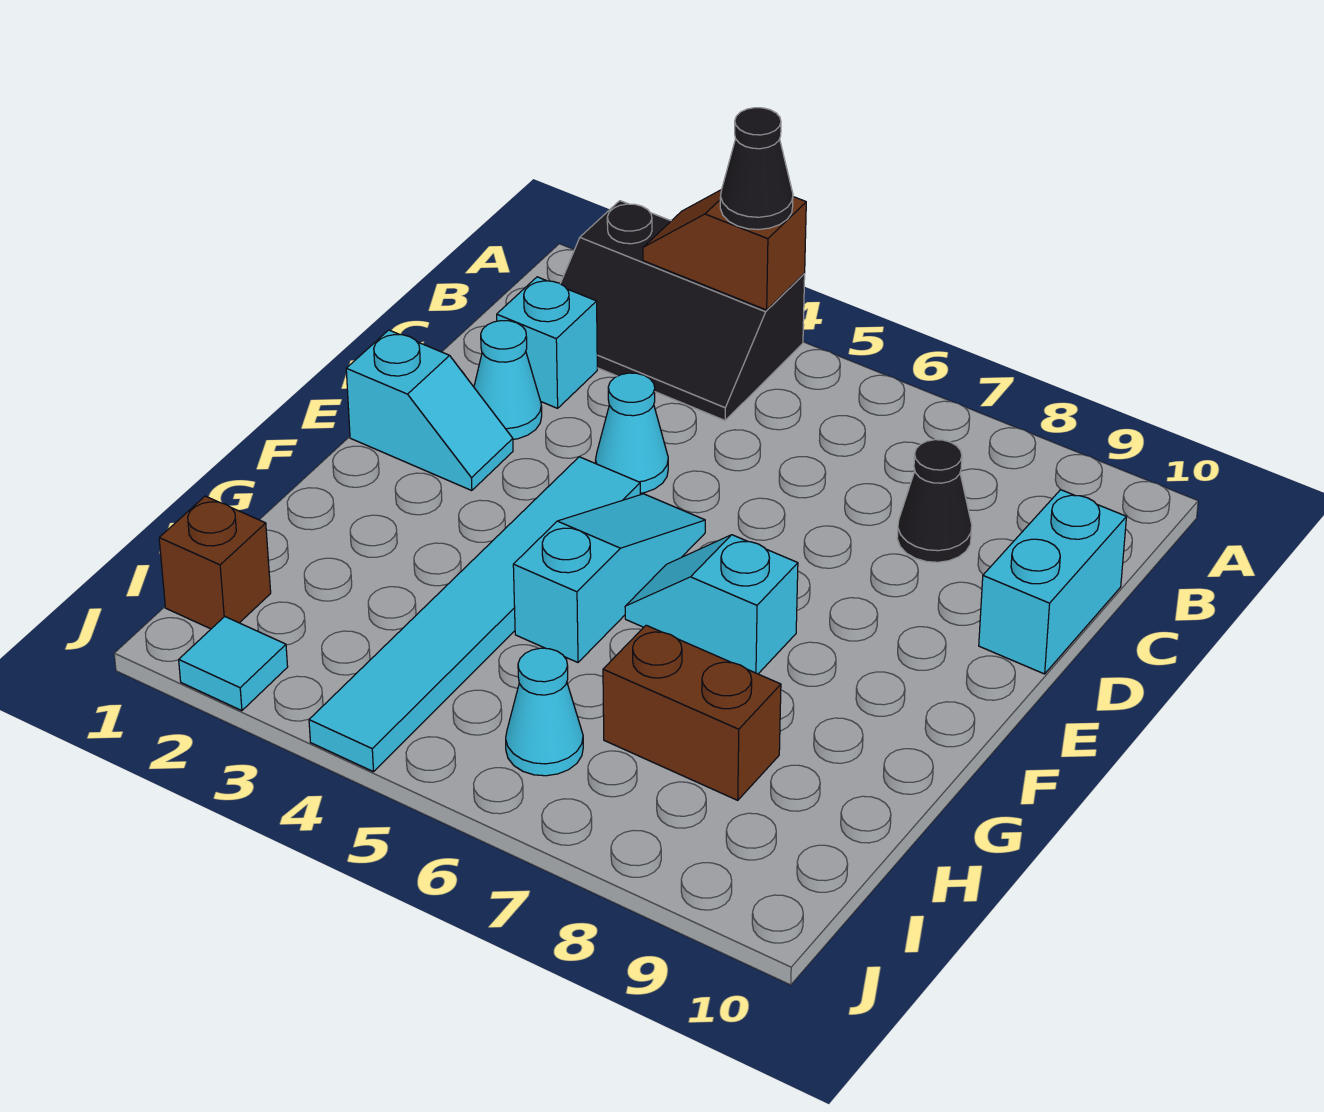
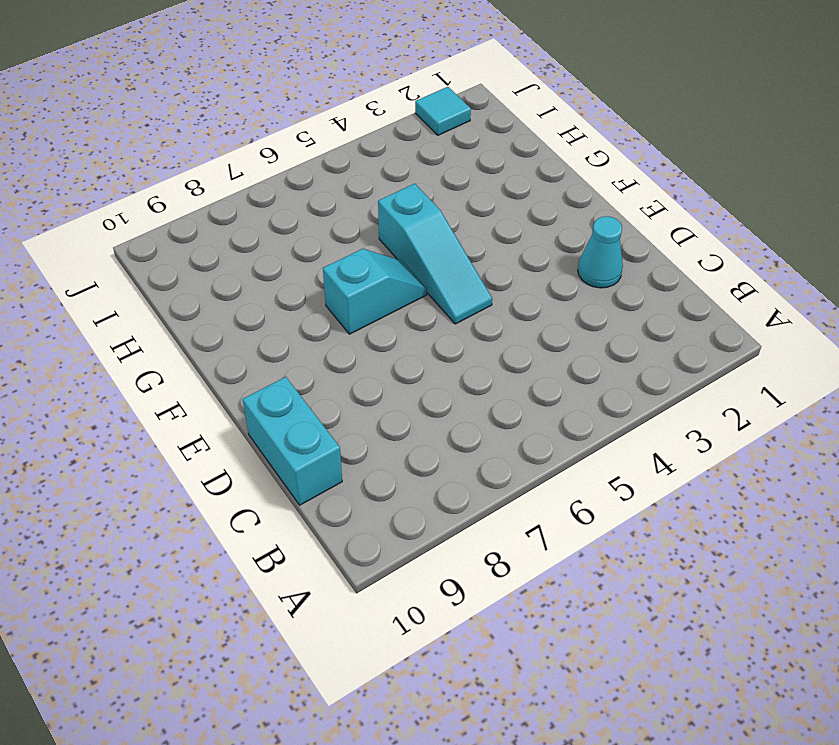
none -> black 2x3 slope [560,201,805,420]
none -> cyan 1x1 brick [497,277,597,408]
none -> black 1x1 cone [897,440,972,562]

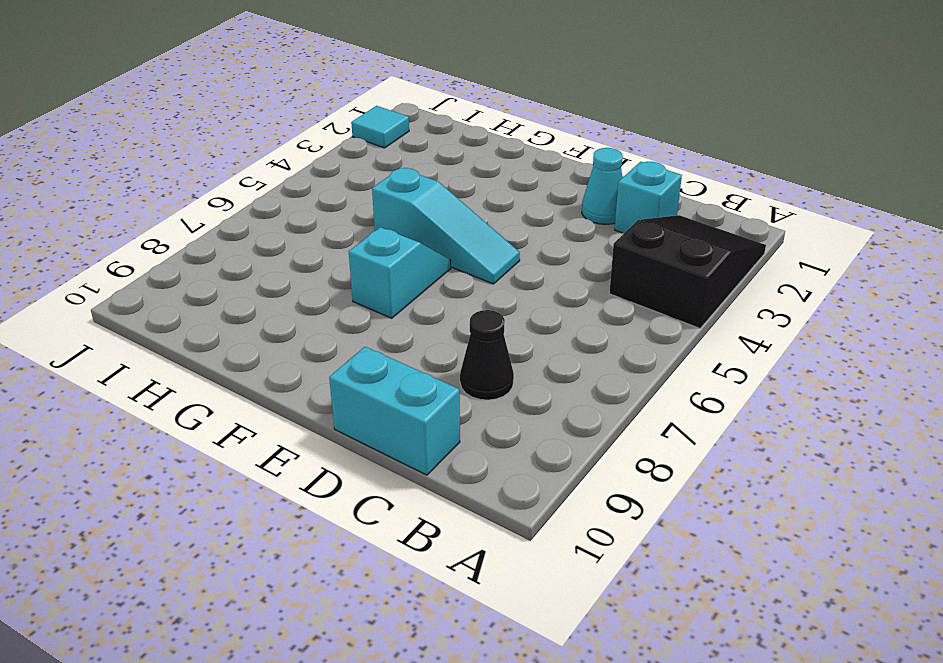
black 2x3 slope [609,215,766,328] -> black 2x3 slope turned to [560,201,805,420]
none -> cyan 1x1 cone [596,373,668,493]
none -> cyan 1x2 slope [346,330,513,491]
none -> cyan 1x6 tile [309,457,640,772]

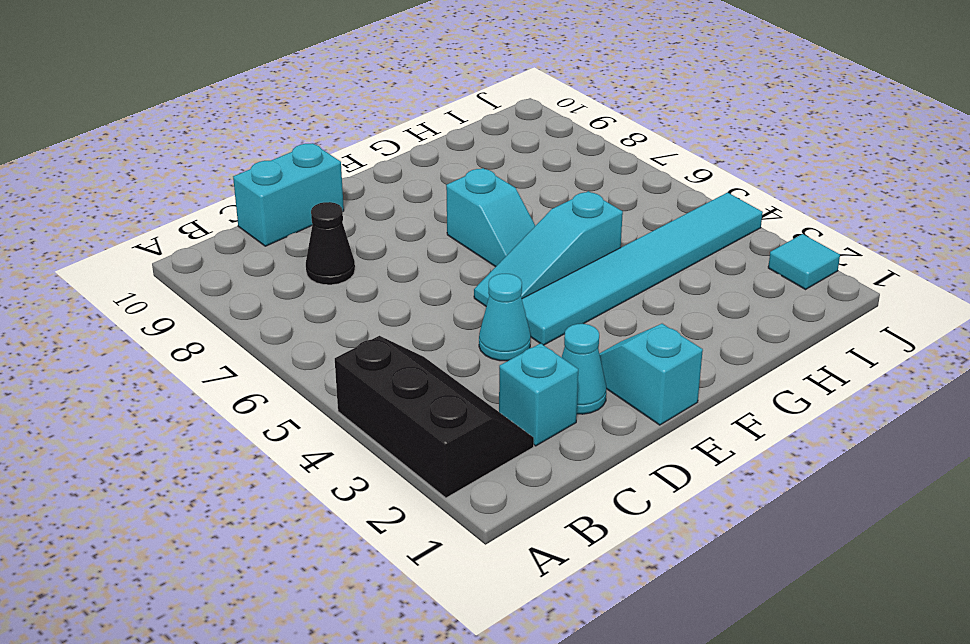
none -> brown 1x2 brick [603,625,781,800]
none -> brown 1x1 brick [159,496,271,629]
none -> cyan 1x1 cone [506,648,583,776]

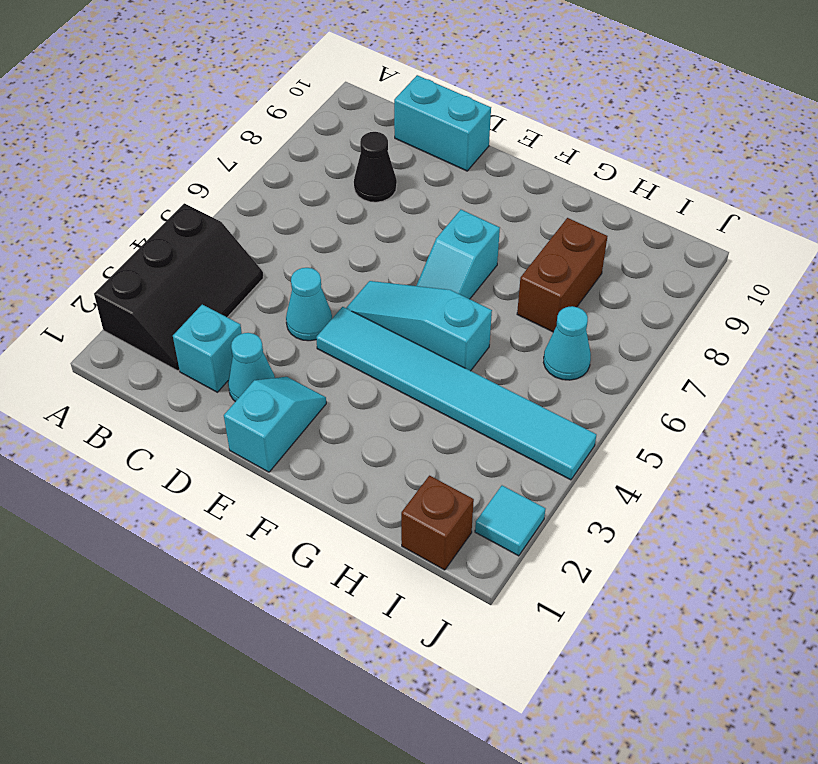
none -> brown 1x2 slope [643,190,806,310]
none -> black 1x1 cone [720,108,793,229]

